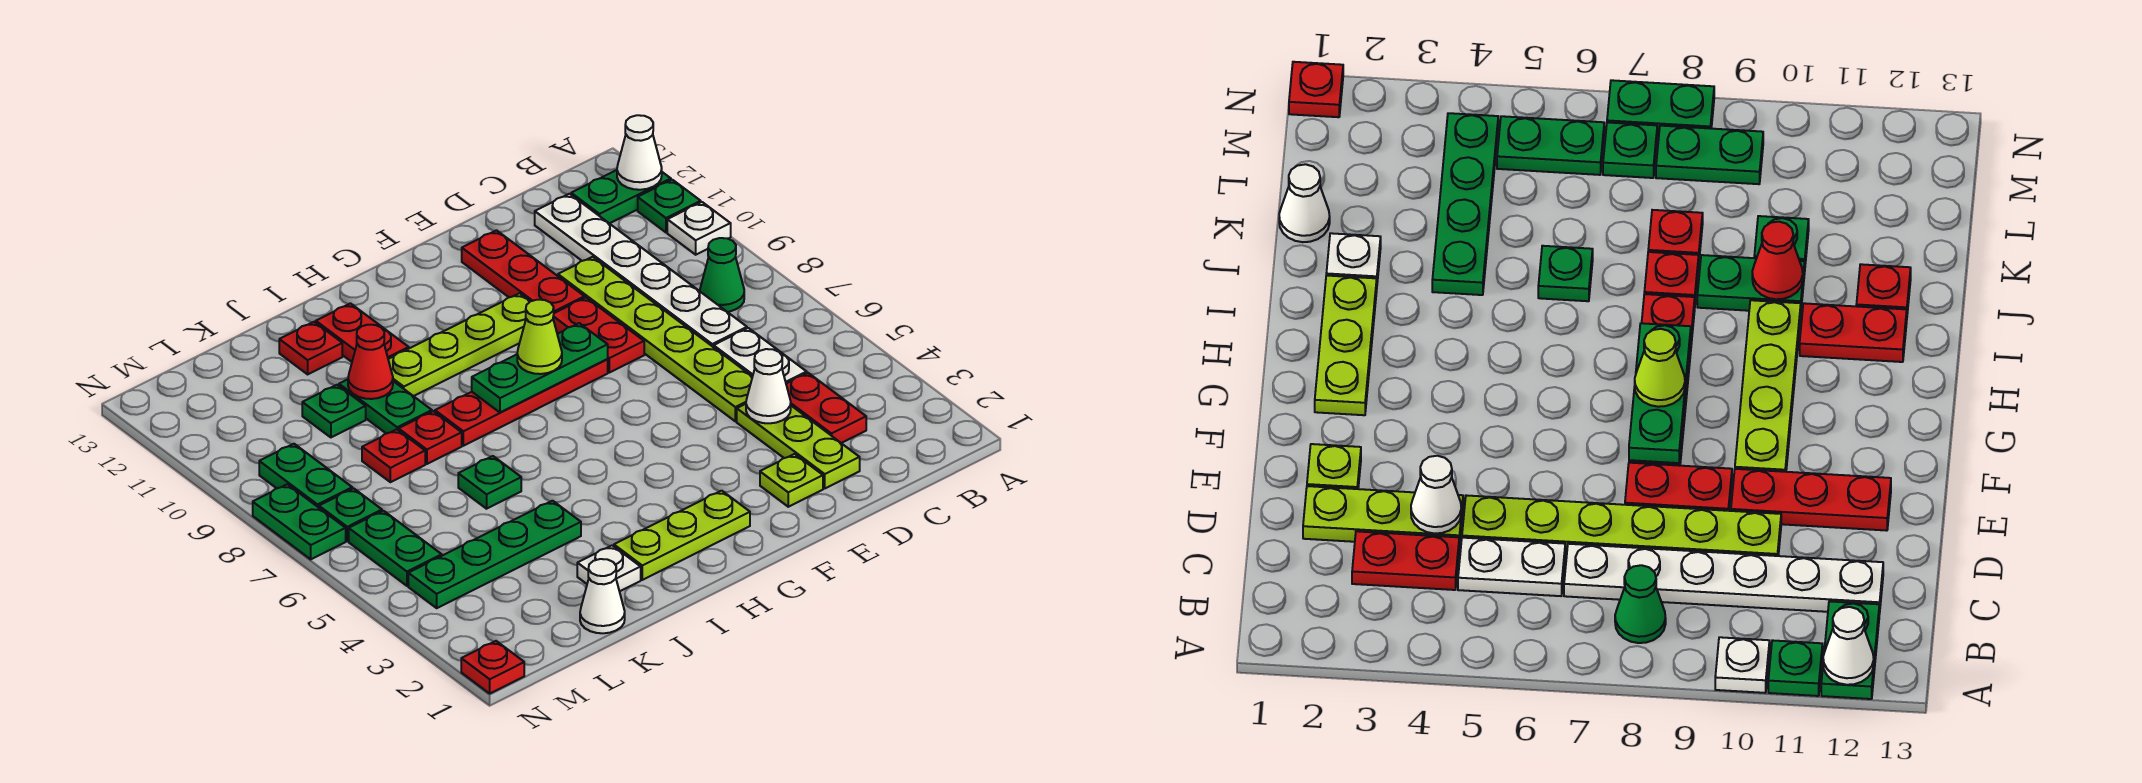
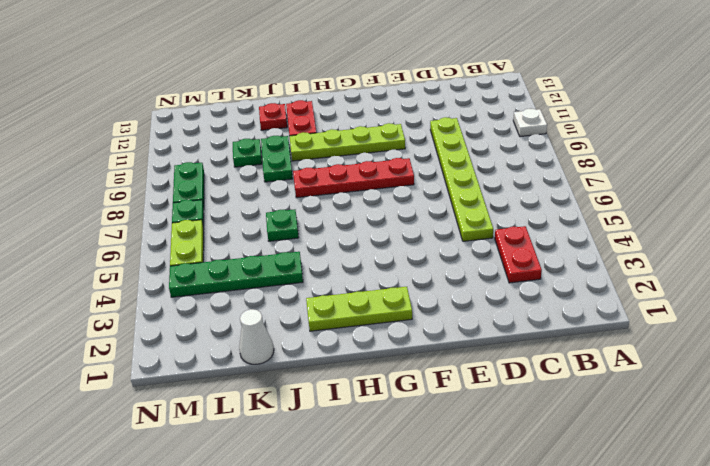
lime 1x2 plate [170,220,204,266] -> green 1x2 plate [349,511,442,586]
none -> green 1x1 plate [638,180,701,232]
none -> green 1x2 plate [571,170,671,224]
none -> green 1x1 cone [700,238,744,312]
none -> white 1x2 plate [714,328,807,383]

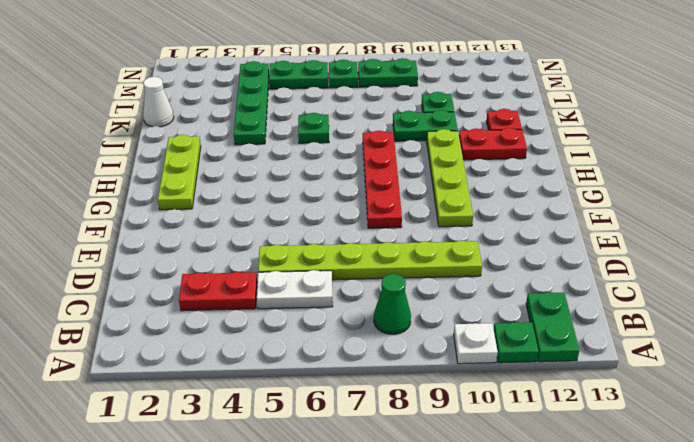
none -> white 1x6 plate [535,194,747,347]
none -> lime 1x3 plate [737,404,860,488]
none -> lime 1x1 plate [760,454,823,507]
none -> red 1x2 plate [553,298,644,373]

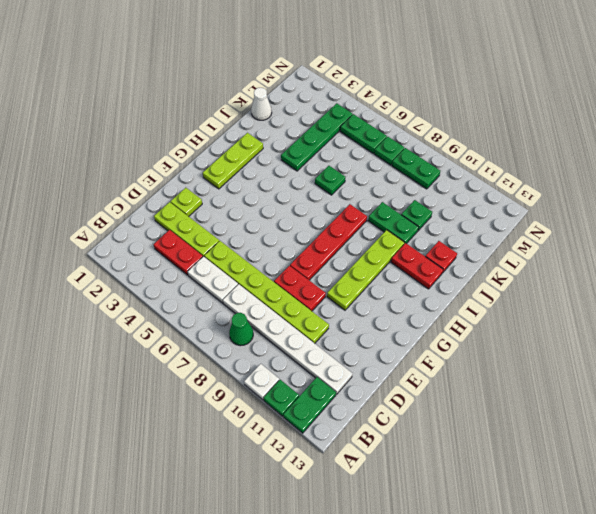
none -> red 1x3 plate [462,230,585,313]
none -> white 1x1 plate [577,545,641,591]
none -> red 1x1 plate [399,411,462,464]
none -> red 1x1 plate [362,429,425,482]

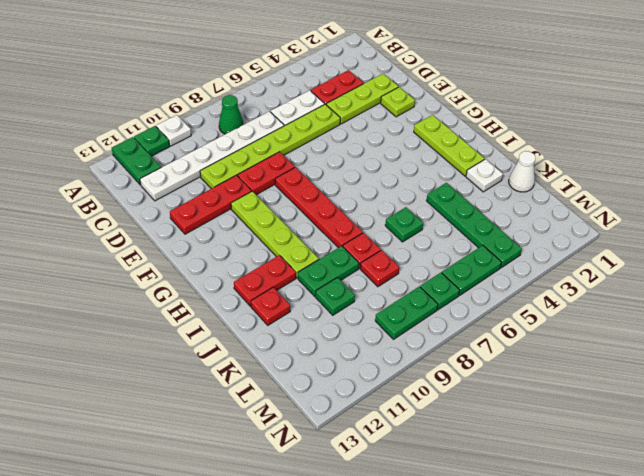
none -> red 1x1 plate [461,641,524,693]
none -> green 1x2 plate [253,484,346,559]
none -> white 1x1 cone [617,115,662,190]
none -> white 1x1 cone [746,349,791,423]

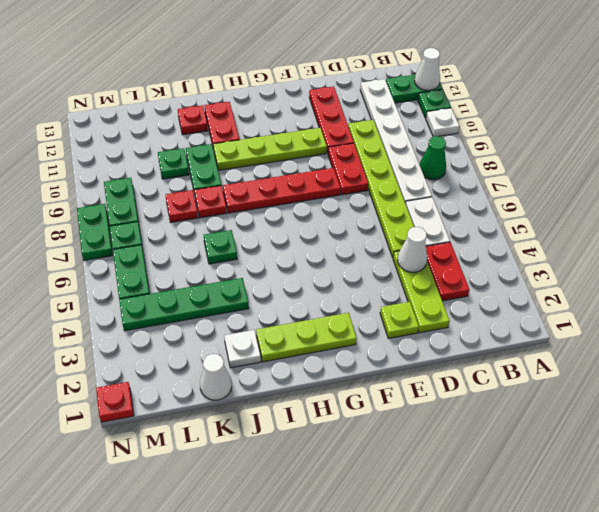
none -> green 1x3 plate [472,323,608,412]
none -> red 1x1 cone [348,325,393,399]
none -> lime 1x1 cone [517,300,562,374]

